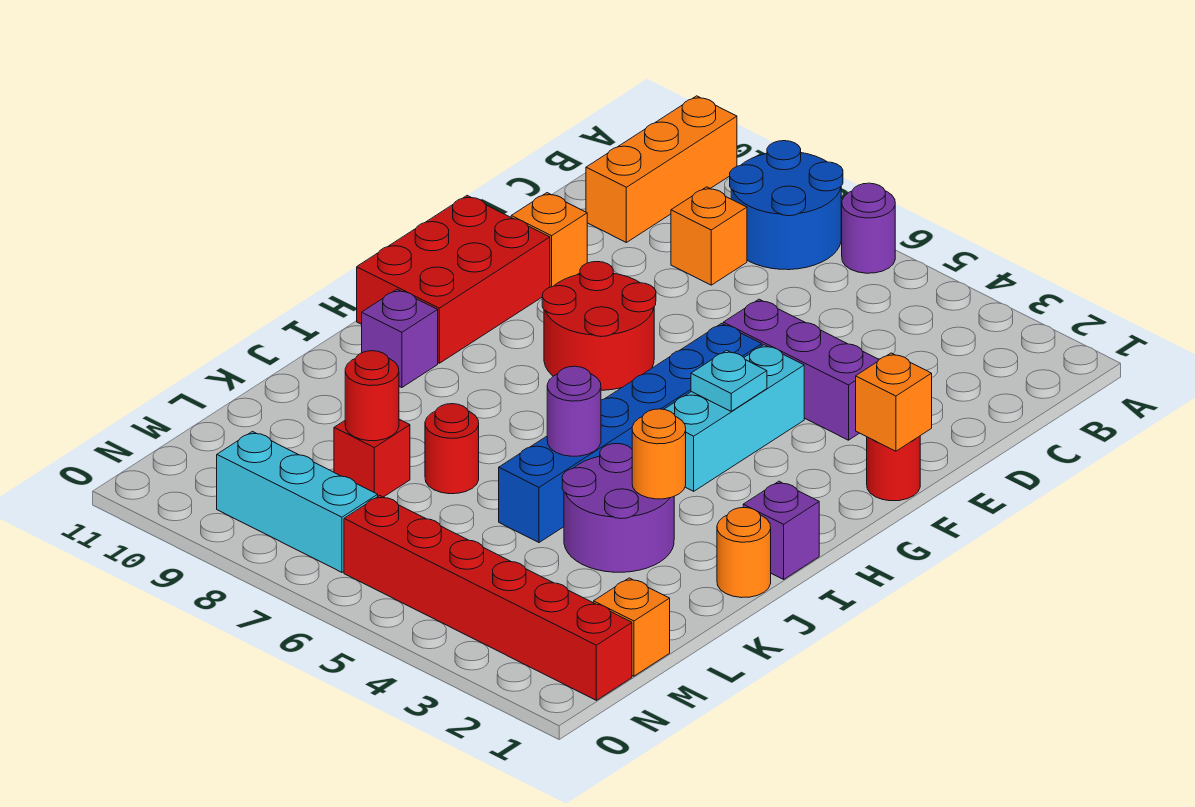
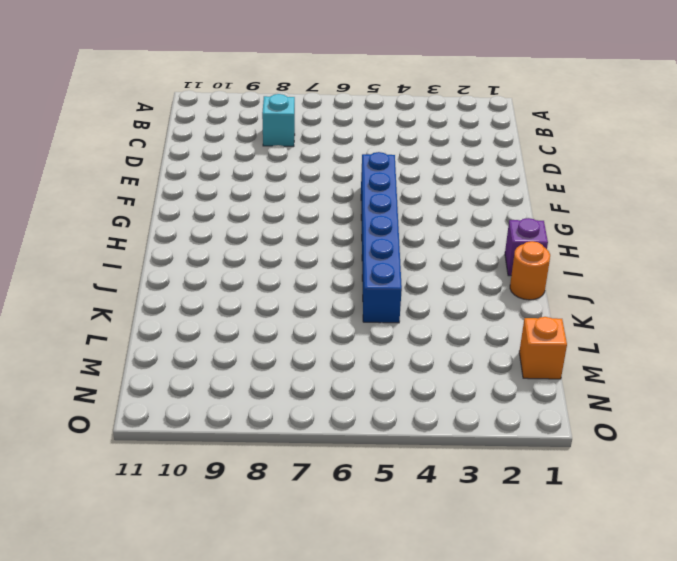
cyan 1x1 brick [262,94,295,147] -> orange 1x1 brick [671,187,747,285]
none -> purple 1x1 round brick [842,183,895,273]
none -> blue 2x2 round brick [730,141,843,270]
none -> orange 1x3 brick [586,96,737,242]

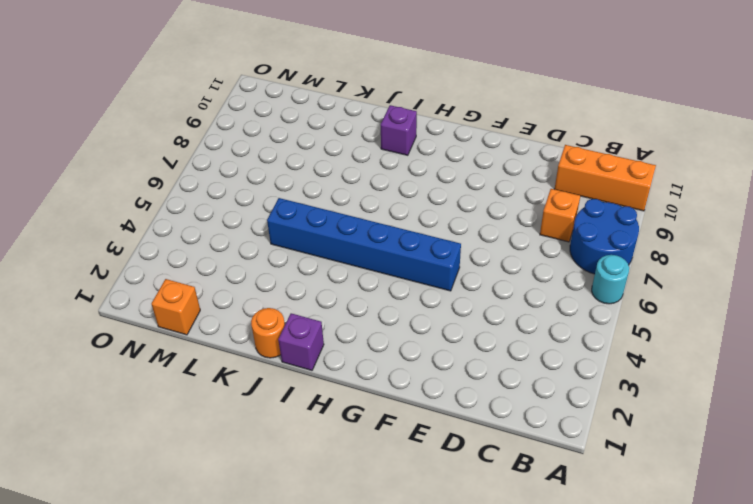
cyan 1x1 round brick [592,255,629,304] -> purple 1x1 round brick [842,183,895,273]
none -> purple 1x3 brick [723,299,879,440]
none -> orange 1x1 brick [511,193,587,287]
none -> red 1x1 round brick [867,436,920,501]

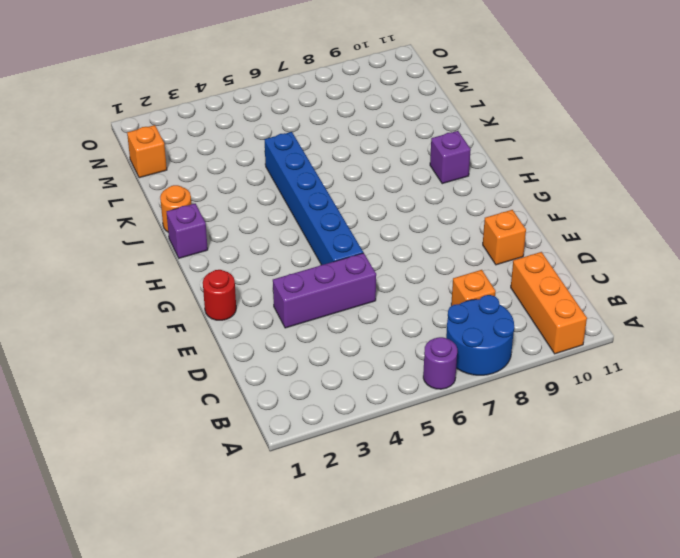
none -> cyan 1x3 brick [664,345,804,491]
none -> red 2x2 round brick [542,262,656,390]
none -> red 2x3 brick [357,196,550,363]

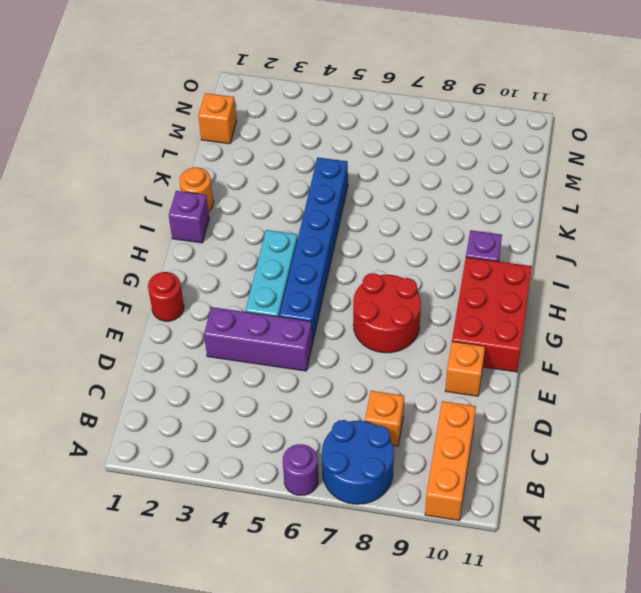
none -> purple 2x2 round brick [562,444,674,572]
none -> red 1x1 round brick [425,404,479,494]
none -> red 1x1 brick [334,419,410,497]

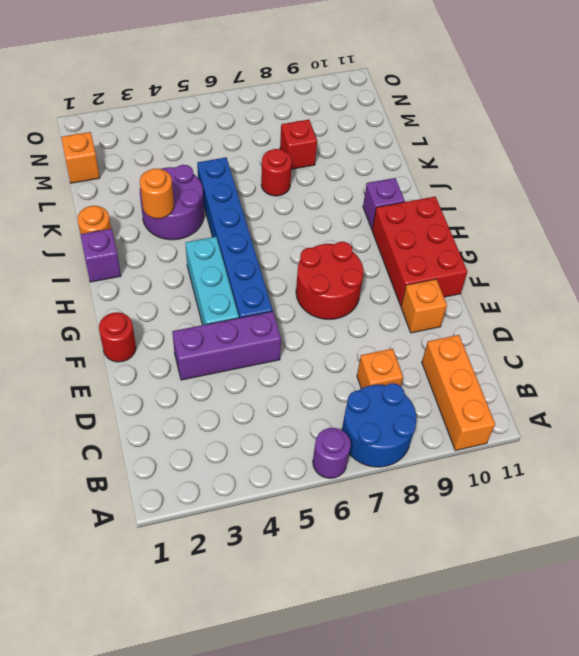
none -> red 1x6 brick [344,496,632,700]
none -> cyan 1x3 brick [217,432,378,572]
none -> orange 1x1 brick [856,353,932,451]

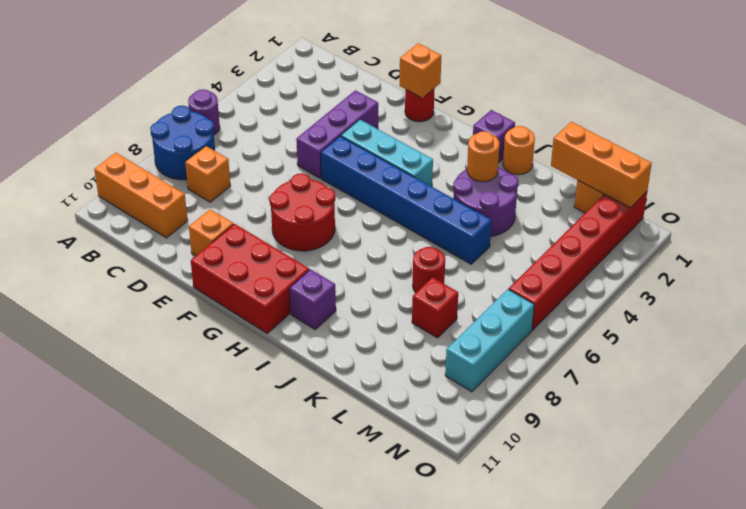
orange 1x3 brick [551,122,652,207] -> none
none -> cyan 1x1 plate [691,350,767,411]
none -> purple 1x1 round brick [547,366,601,456]
none -> red 1x1 round brick [345,351,399,441]

